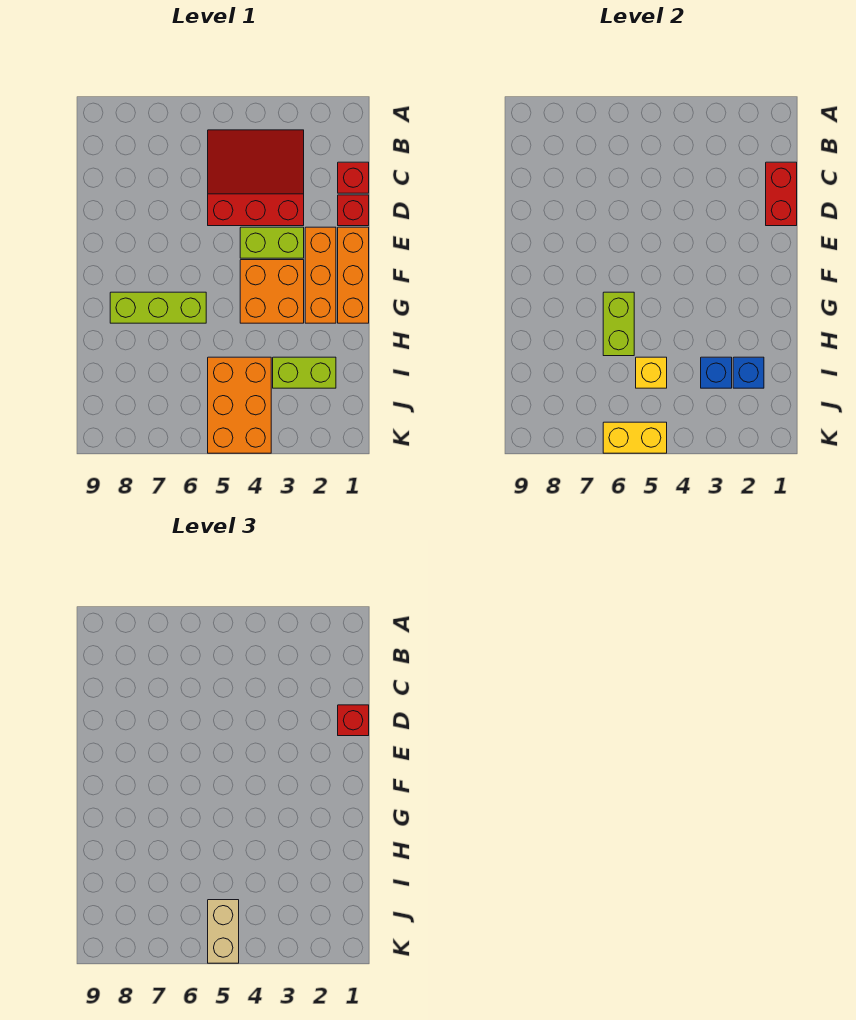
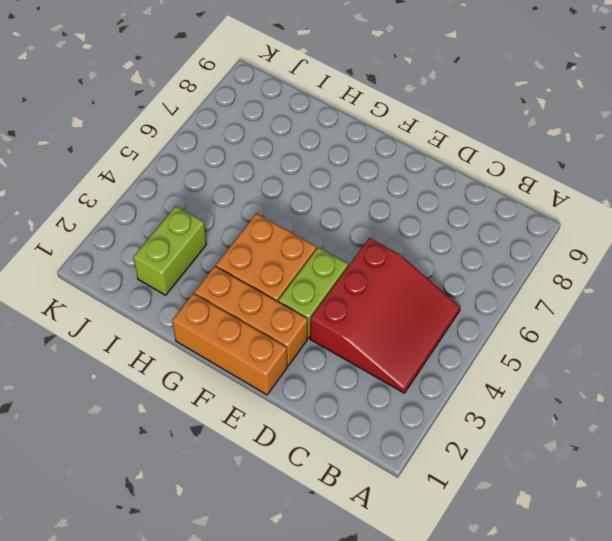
none -> red 1x1 brick [338,162,369,193]
none -> red 1x1 brick [338,195,369,226]
none -> lime 1x3 brick [110,292,206,323]

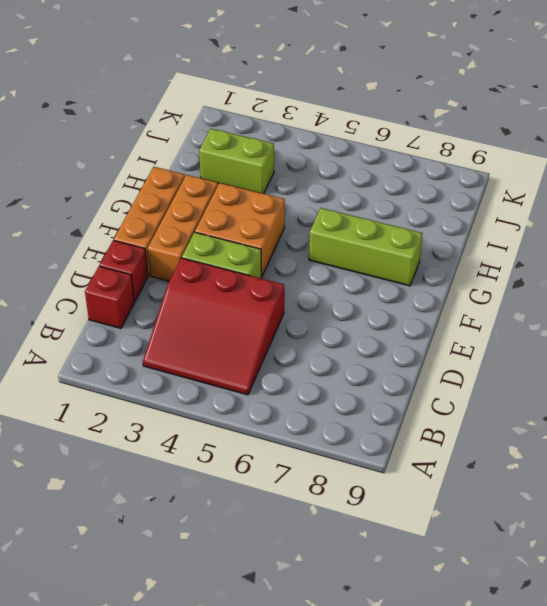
none -> orange 2x3 brick [208,357,271,453]
none -> red 1x2 brick [766,162,797,226]
none -> lime 1x2 brick [603,292,634,356]

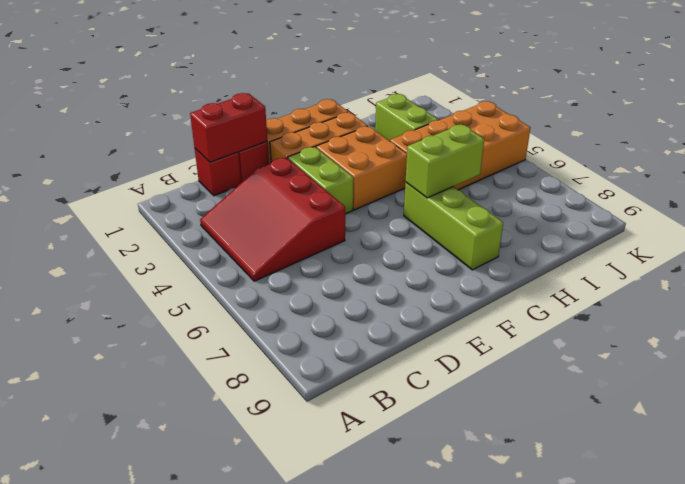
orange 2x4 brick [390,101,530,190] -> orange 2x3 brick [208,357,271,453]
none -> blue 1x1 brick [733,357,764,388]
none -> blue 1x1 brick [701,357,732,388]
none -> yellow 1x1 brick [636,357,667,388]

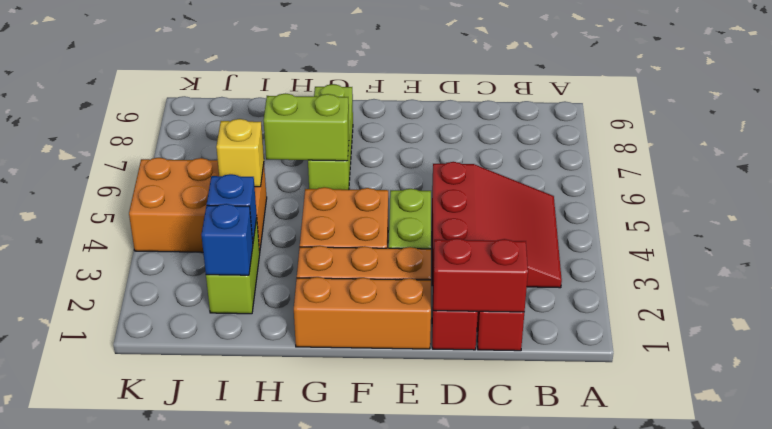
none -> yellow 1x2 brick [603,422,667,453]
none -> red 1x1 brick [338,705,369,736]
none -> tan 1x2 brick [208,900,239,963]

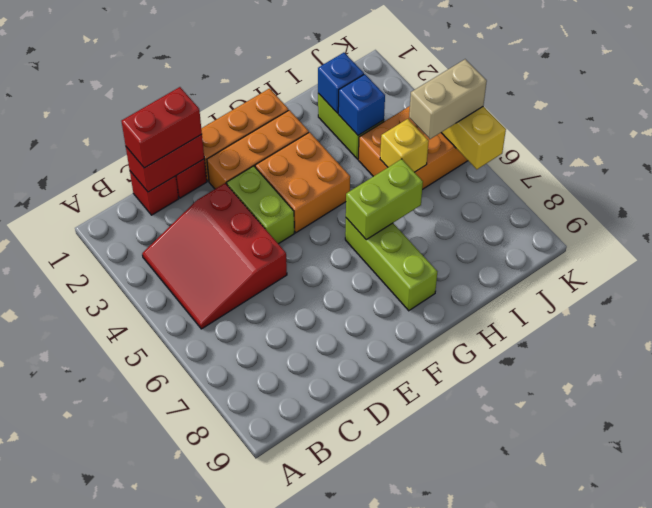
red 1x2 brick [121,87,202,168] -> red 1x1 brick [338,705,369,736]

